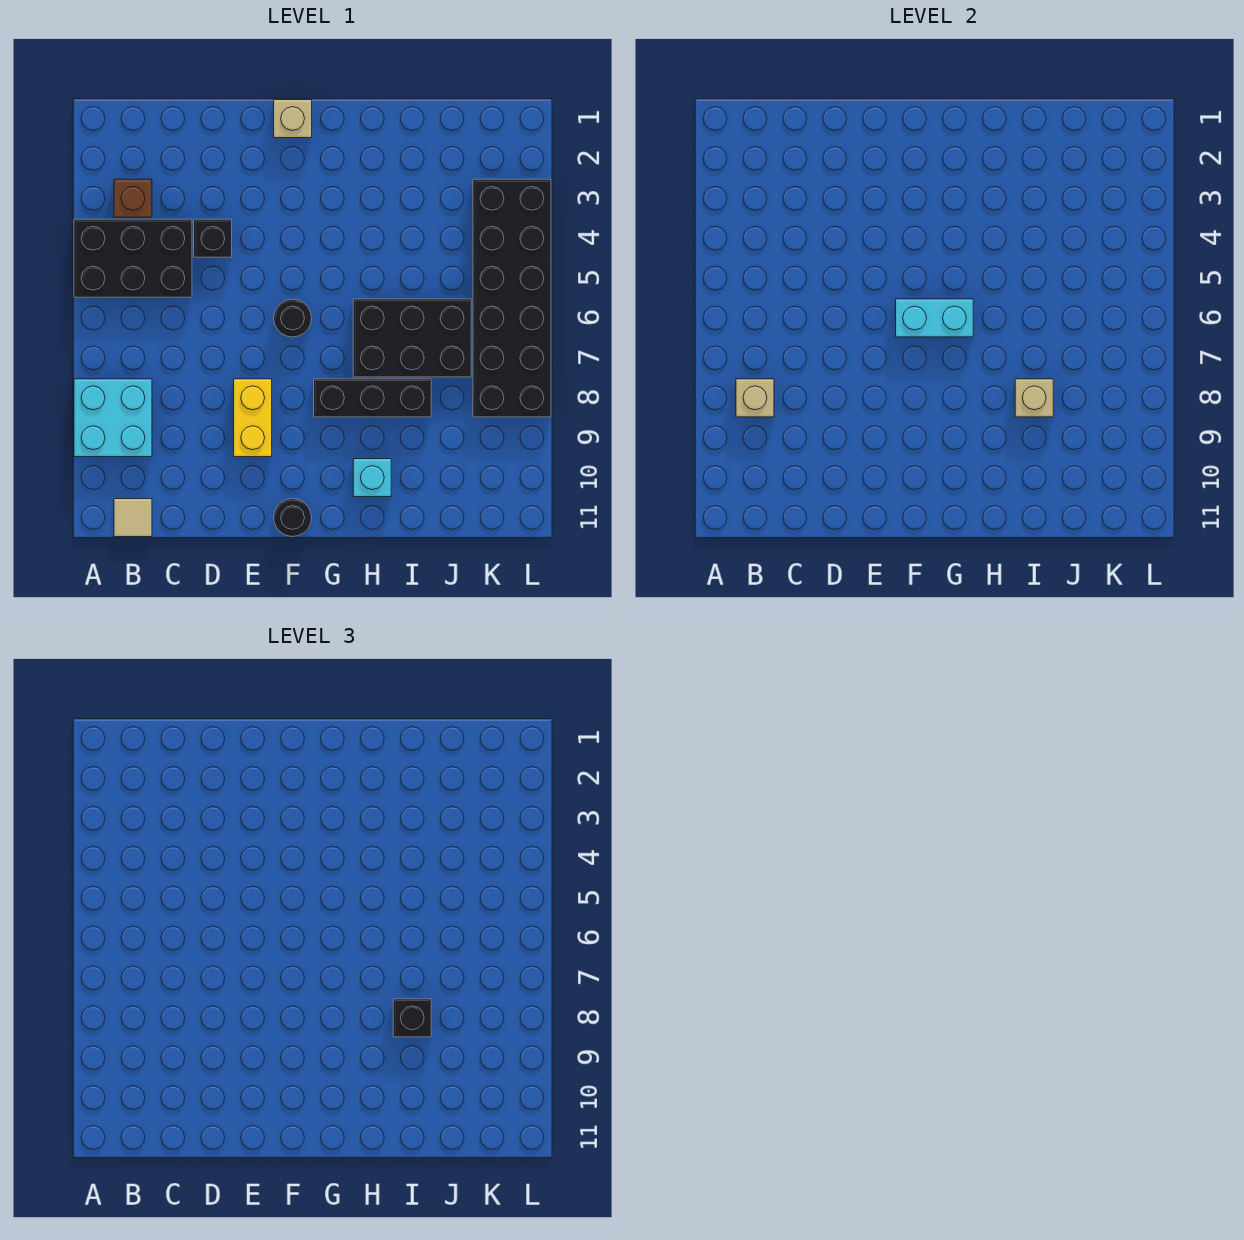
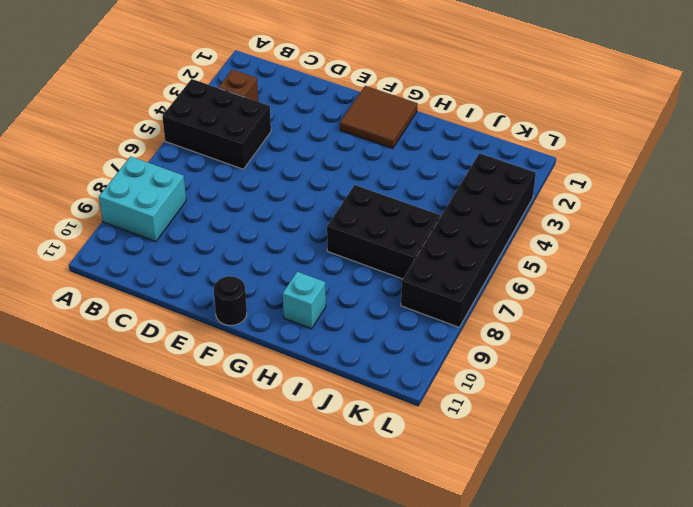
brown 2x2 tile [340,86,418,148] -> tan 1x1 brick [274,100,312,138]
none -> tan 1x1 tile [114,499,152,537]
none -> black 1x1 brick [194,219,232,257]
none -> yellow 1x2 brick [234,379,272,457]

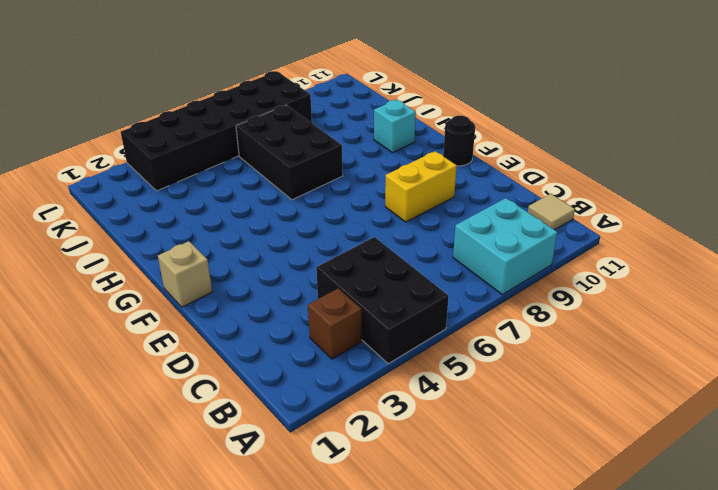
none -> black 1x1 brick [194,219,232,257]
none -> black 1x1 round brick [274,299,312,337]
none -> black 1x3 brick [314,379,431,417]

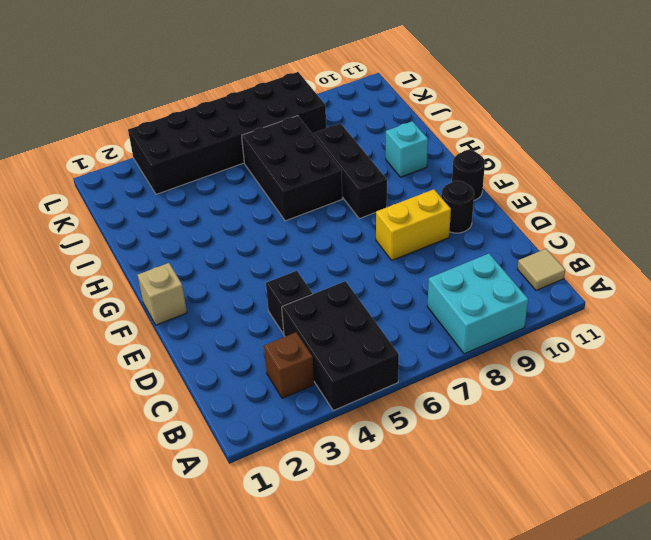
black 1x1 round brick [441,181,474,233] -> black 1x1 round brick moved to [274,299,312,337]
none -> tan 1x1 brick [736,379,774,417]
none -> cyan 1x2 brick [896,299,973,337]
none -> tan 1x1 brick [1015,379,1053,417]

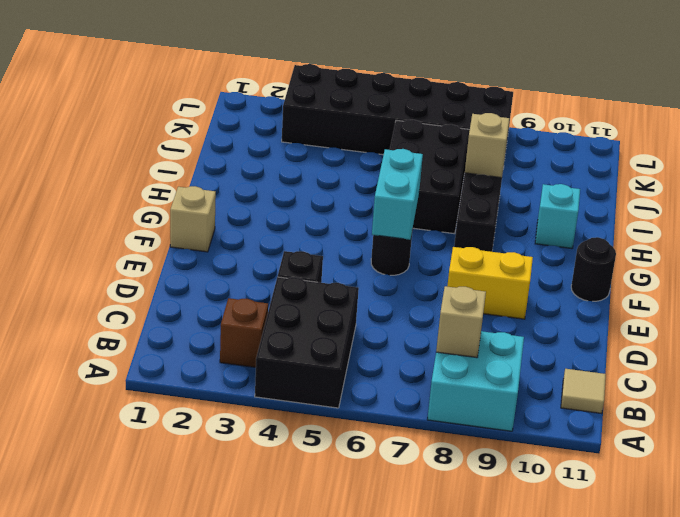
none -> black 1x1 brick [393,999,431,1037]

